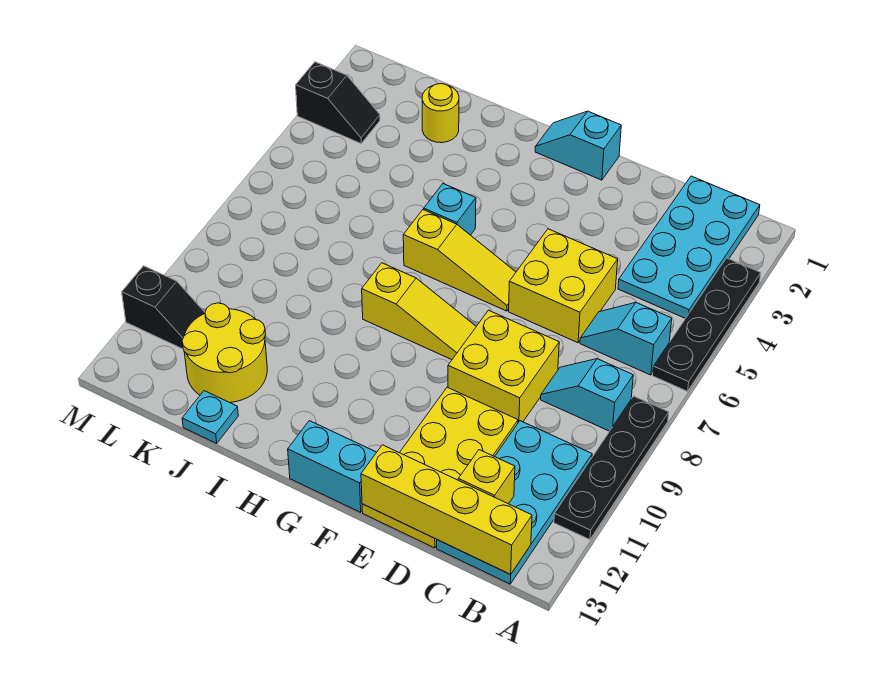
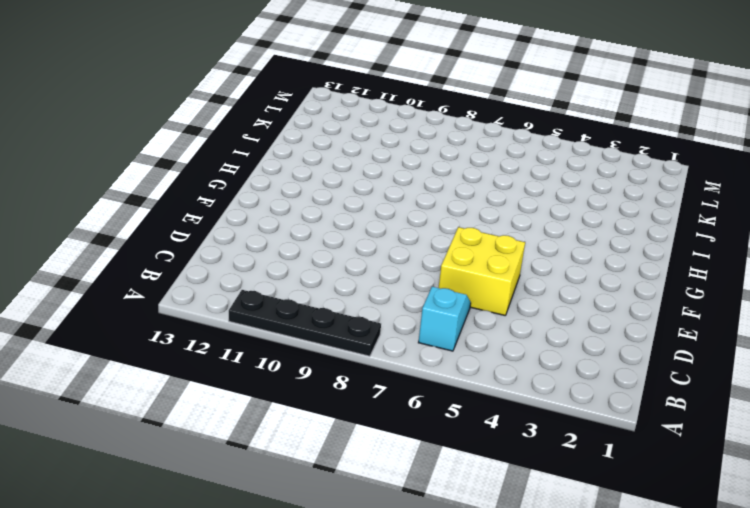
none -> black 1x4 plate [653,258,761,391]
none -> cyan 2x4 plate [618,176,760,318]
none -> cyan 1x2 slope [541,359,633,431]

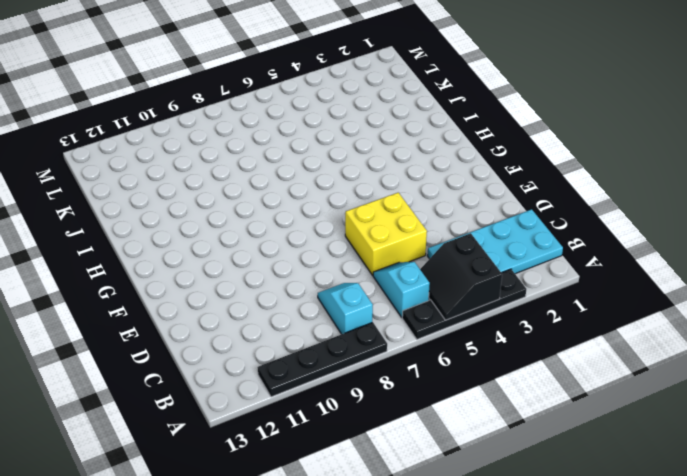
black 2x2 slope [420,233,502,320] -> none
none -> cyan 2x4 plate [437,421,592,584]
none -> yellow 2x2 brick [448,310,559,422]
none -> yellow 2x4 plate [362,387,518,548]

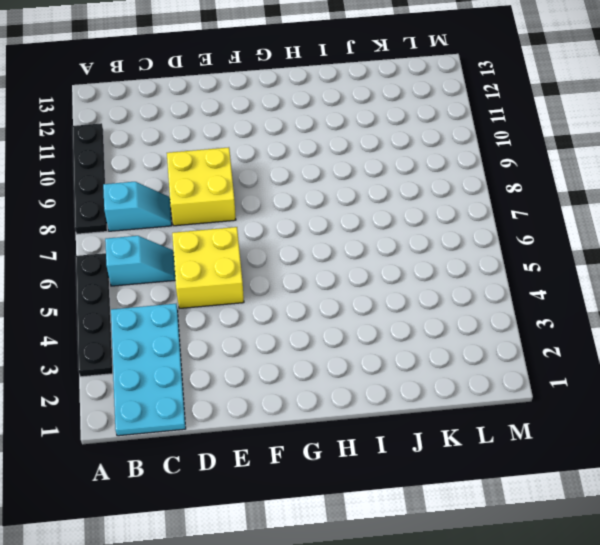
none -> cyan 2x4 plate [437,421,592,584]
none -> yellow 2x4 plate [362,387,518,548]
none -> cyan 1x2 slope [535,111,621,180]

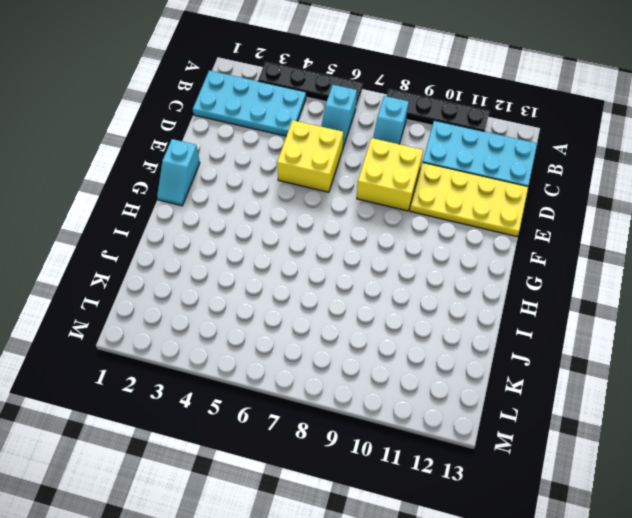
none -> yellow 1x3 slope [403,210,516,311]
none -> yellow 1x3 slope [362,263,476,360]
none -> cyan 1x2 brick [288,421,377,512]

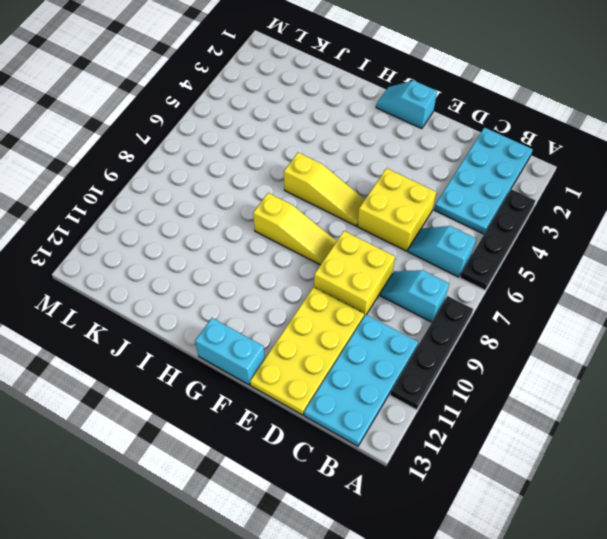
none -> cyan 1x1 brick [424,184,476,235]
none -> yellow 1x1 round brick [422,84,459,143]
none -> yellow 2x2 round brick [182,303,267,403]

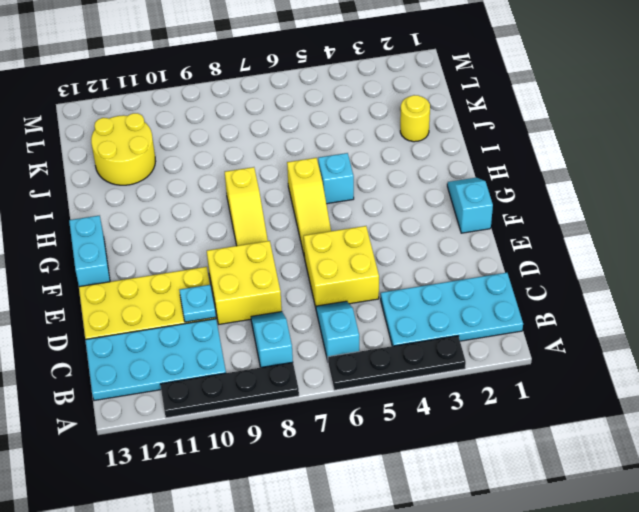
cyan 1x1 plate [180,285,216,322] -> cyan 1x1 plate moved to [182,391,238,443]
none -> black 1x2 slope [296,62,380,143]
none -> black 1x2 slope [122,266,205,349]
none -> yellow 1x4 brick [361,445,532,574]

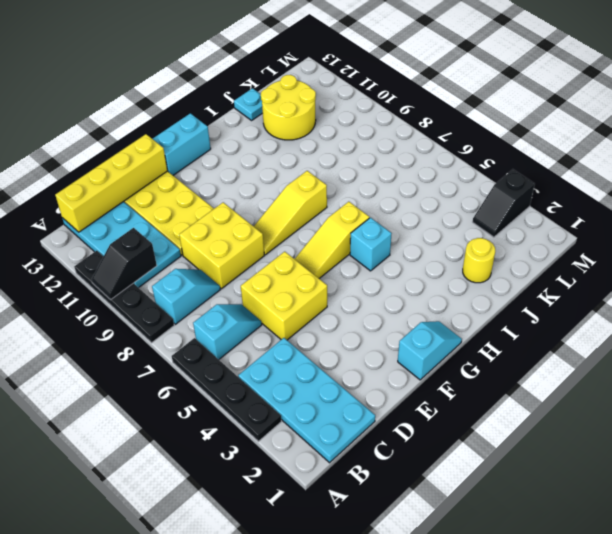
black 1x2 slope [92,228,157,300] -> black 1x2 slope moved to [122,266,205,349]
none -> yellow 1x1 brick [458,450,515,504]

